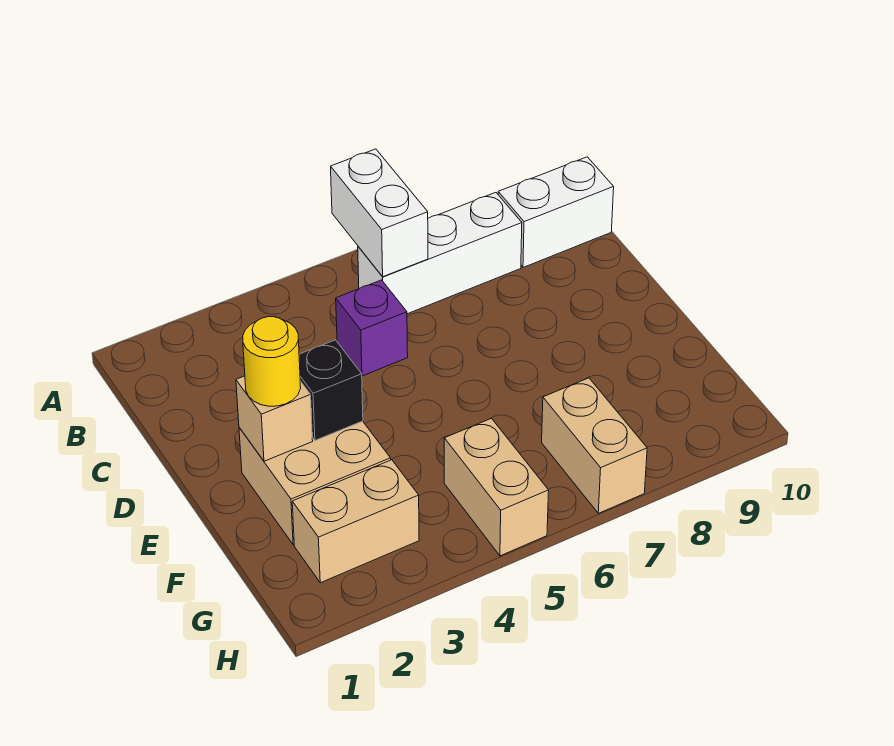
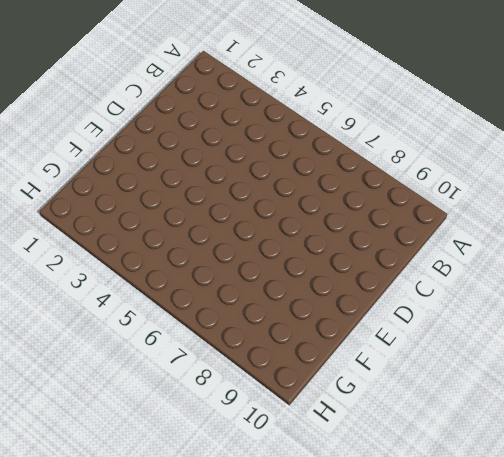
none -> white 1x3 brick [358,193,522,314]
none -> white 1x2 brick [498,157,614,267]

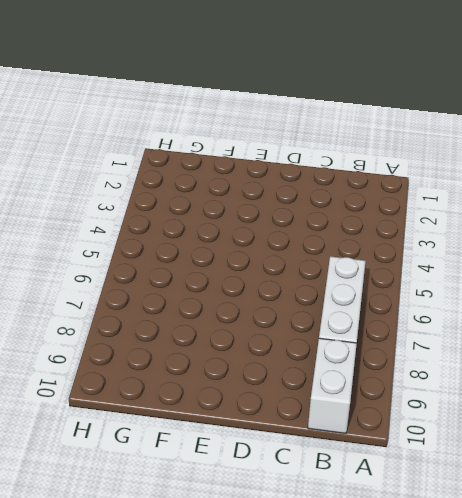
none -> purple 1x1 brick [336,280,408,376]
none -> tan 2x2 brick [239,421,391,545]

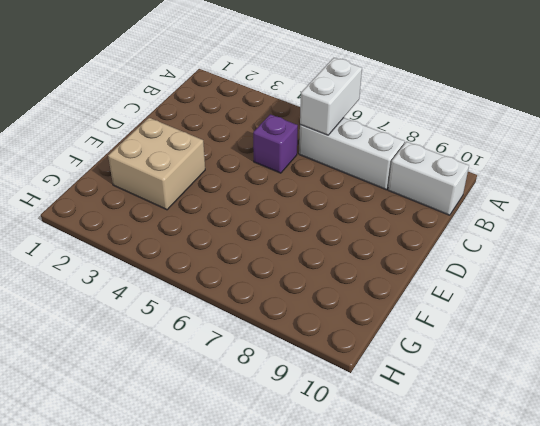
none -> tan 1x2 brick [292,460,419,583]
none -> tan 1x2 brick [444,418,549,556]

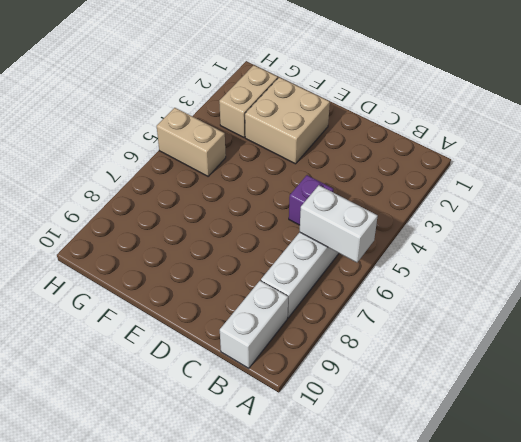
none -> tan 1x2 brick [542,378,647,513]
none -> tan 1x1 brick [236,376,313,461]

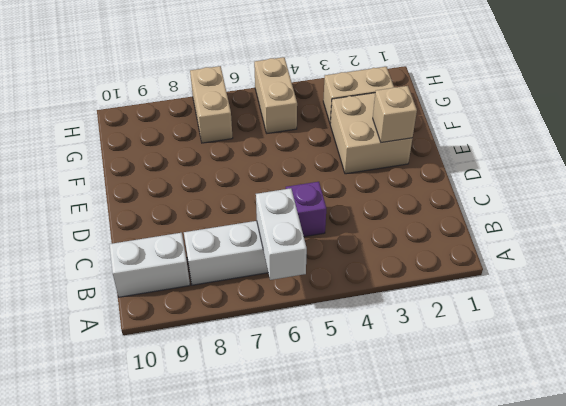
none -> black 1x1 brick [299,340,363,440]
none -> yellow 1x1 round brick [243,317,301,406]

